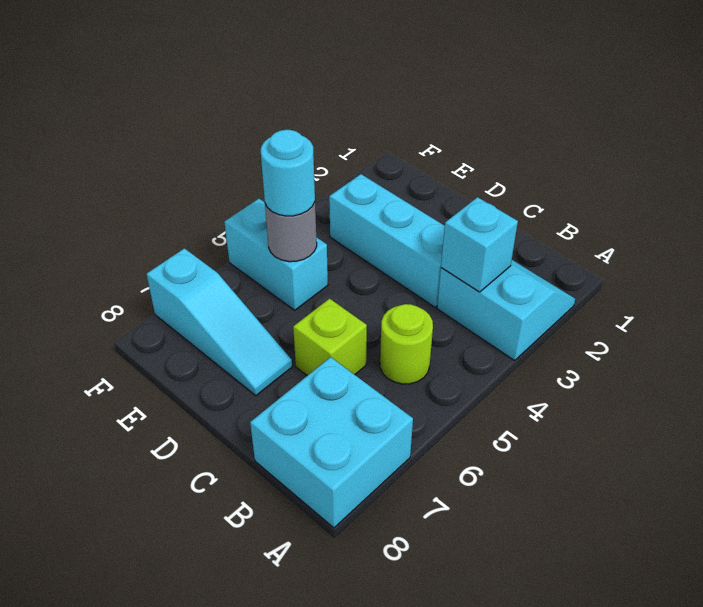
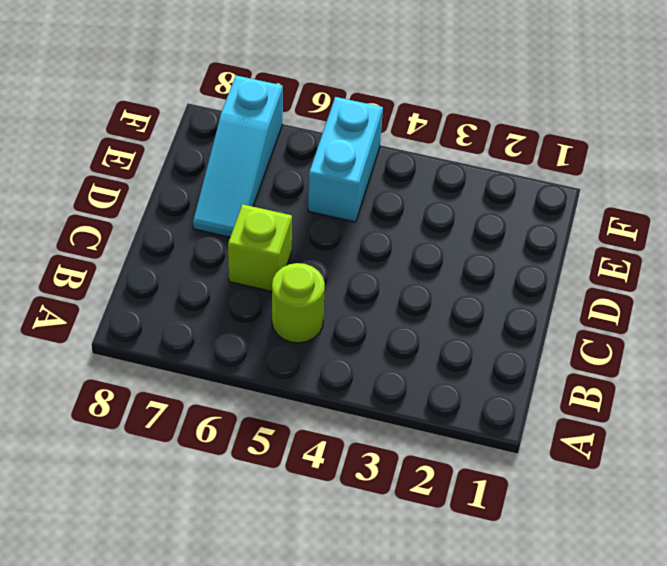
none -> cyan 2x2 slope [437,260,575,361]
none -> cyan 2x2 brick [250,357,413,528]

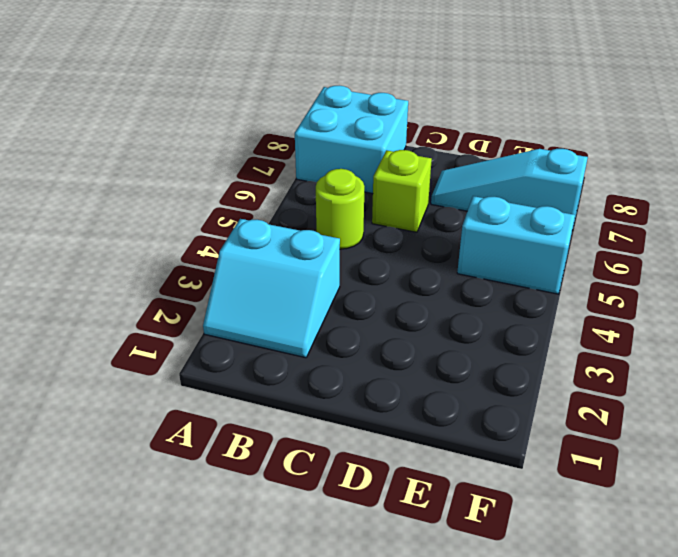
none -> cyan 1x3 brick [329,174,445,307]
none -> cyan 1x1 brick [441,197,518,292]

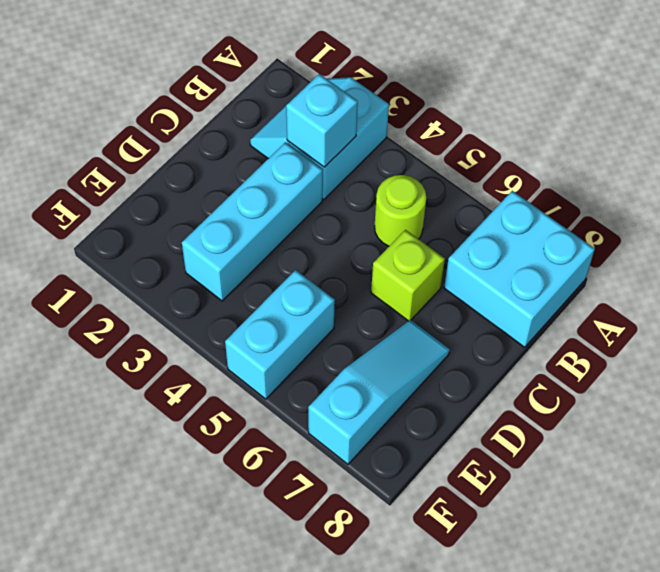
none -> grey 1x1 round brick [265,202,317,262]
none -> cyan 1x1 round brick [261,130,315,216]

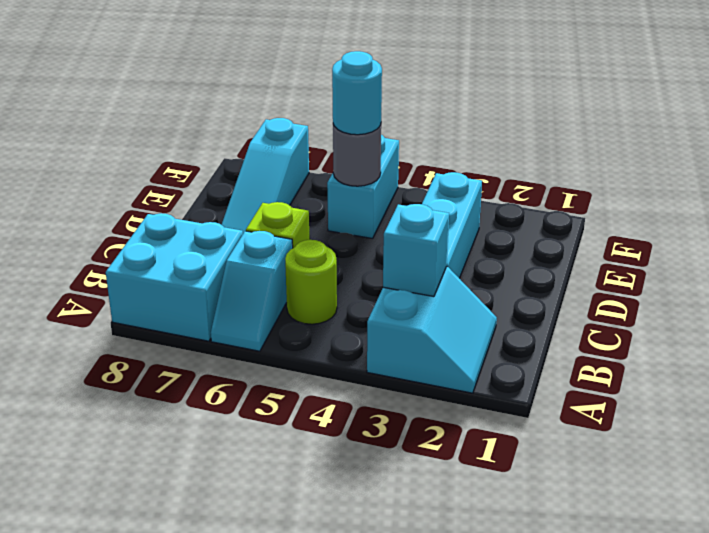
cyan 1x2 slope [211,231,293,351] -> none

